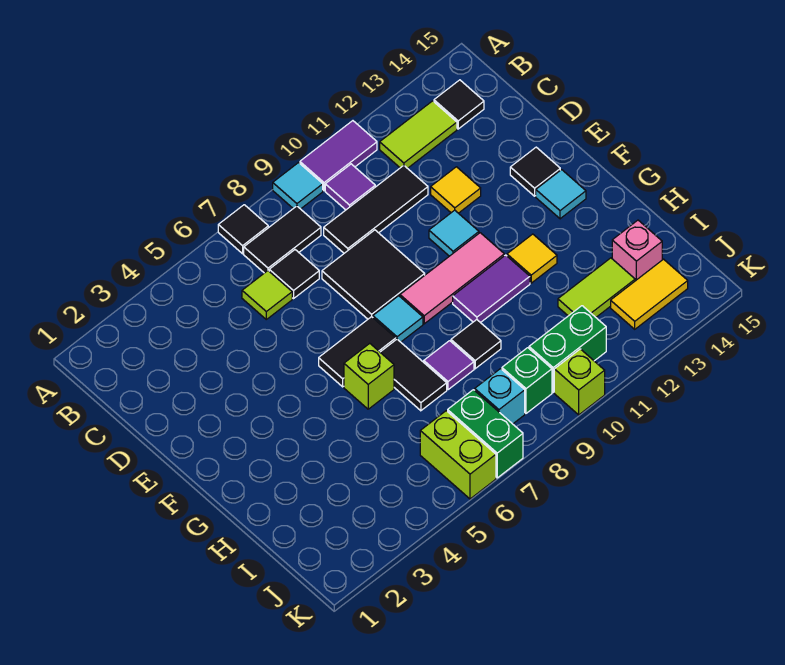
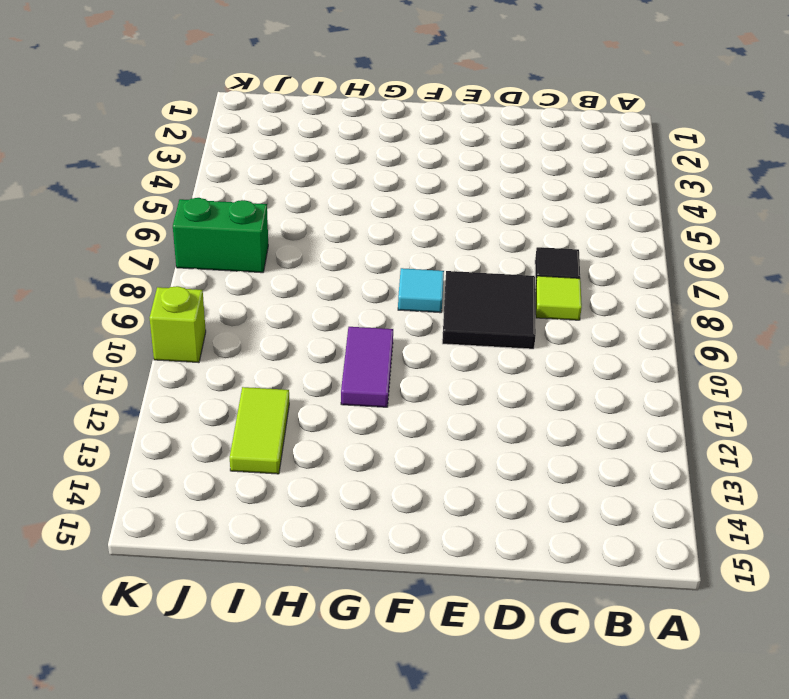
lime 1x1 tile [535,276,582,320] -> lime 1x1 tile moved to [242,271,292,319]
none -> black 1x1 tile [218,205,268,254]
none -> cyan 1x1 tile [273,163,323,209]
none -> purple 1x2 tile [300,121,377,191]
none -> black 1x2 tile [244,206,321,273]

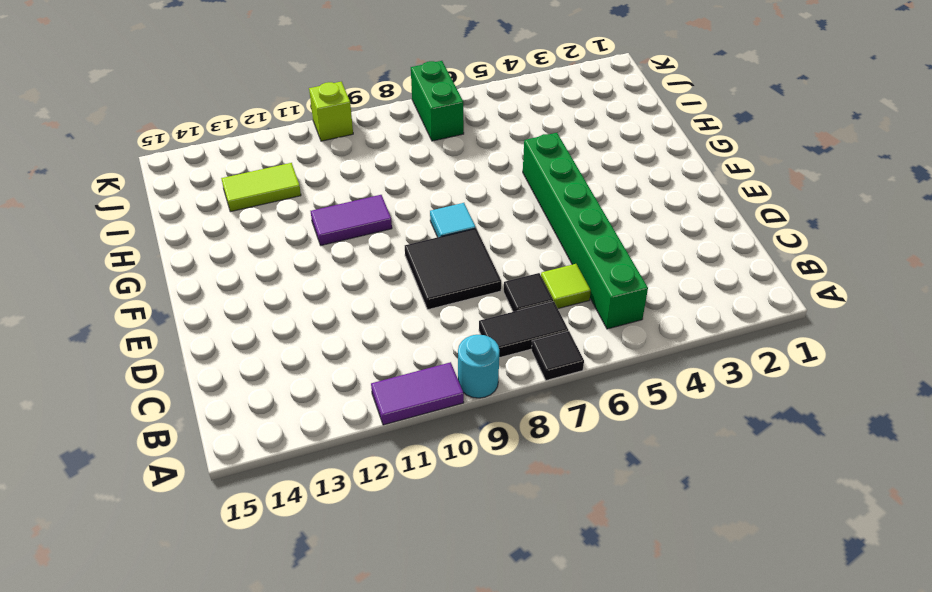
cyan 1x1 round brick [458,335,499,398] -> cyan 1x1 tile [273,163,323,209]
green 1x6 brick [523,133,648,329] -> none
none -> purple 1x1 tile [325,164,375,210]
none -> lime 1x2 tile [380,101,457,168]
none -> black 1x1 tile [434,80,484,129]
none -> black 1x3 tile [324,165,428,253]

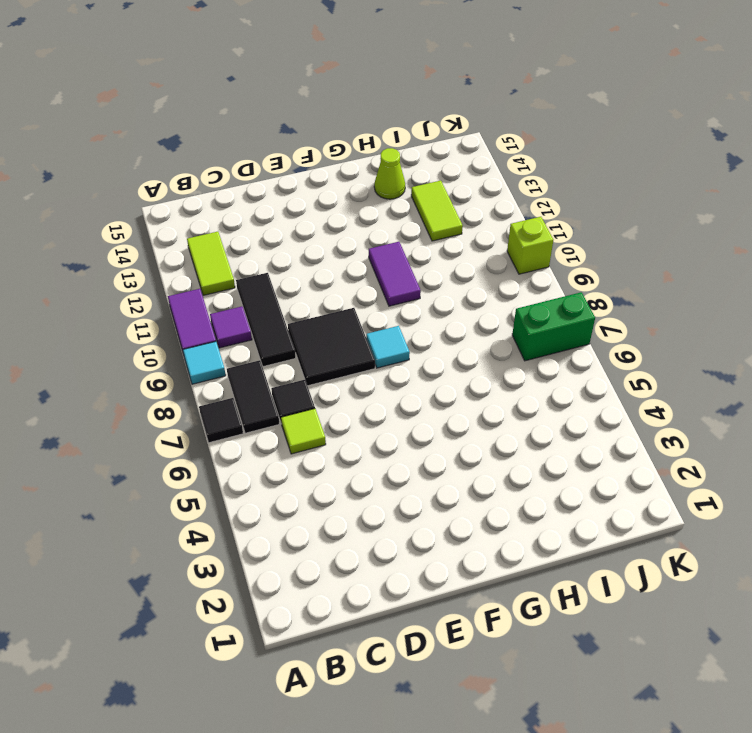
lime 1x1 cone [374,148,405,199] -> none
none -> black 1x1 tile [434,80,484,129]
none -> yellow 1x1 tile [431,167,481,213]
none -> cyan 1x1 tile [429,210,479,256]
none -> black 1x1 tile [510,147,560,196]

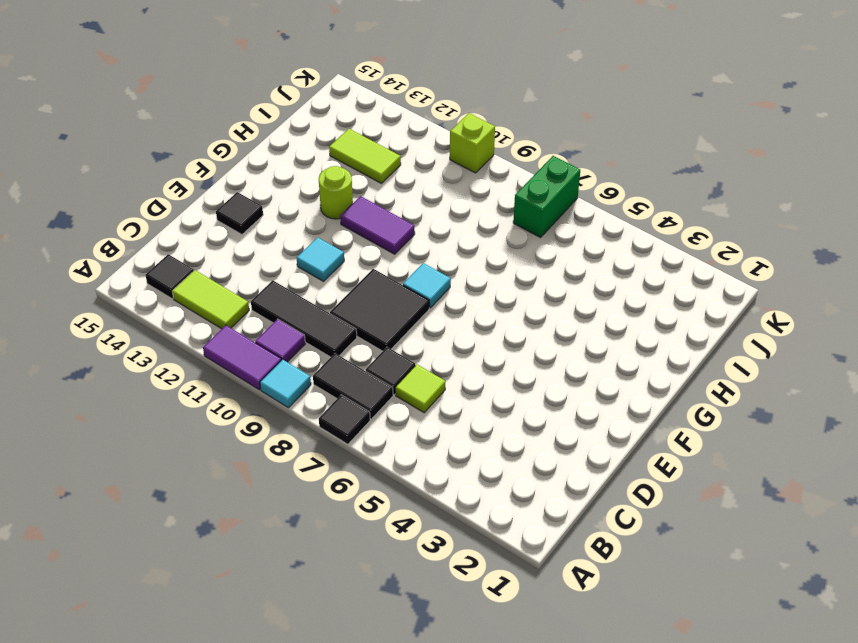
lime 1x1 round brick [319,166,353,219] -> yellow 1x1 tile [507,234,557,283]
none -> yellow 1x1 tile [431,167,481,213]
none -> black 1x2 tile [319,317,396,387]
none -> pink 1x3 tile [400,233,504,324]
none -> cyan 1x1 tile [536,170,586,219]

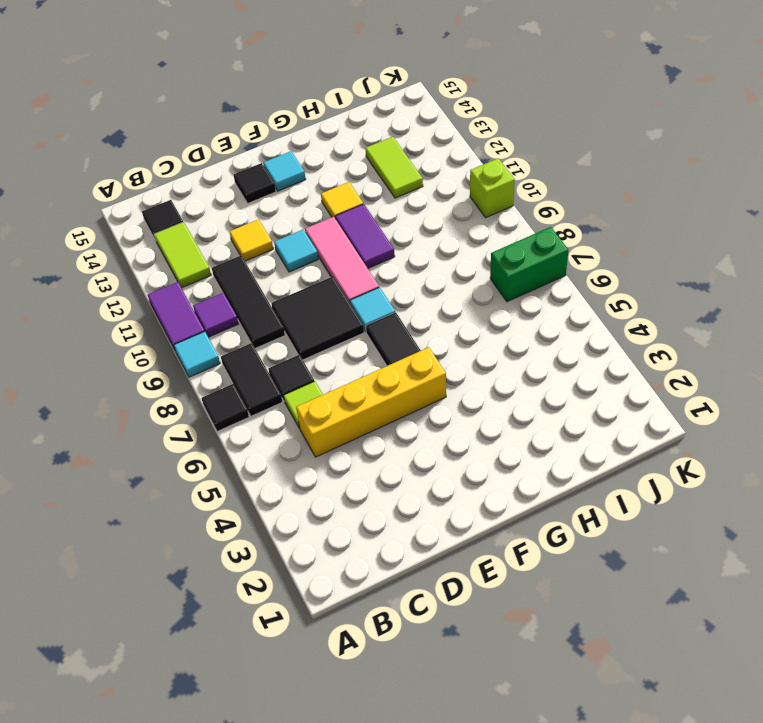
yellow 1x4 brick [296,347,446,457] -> none
none -> lime 1x1 brick [344,343,394,409]
none -> black 1x2 tile [380,339,447,411]
none -> purple 1x1 tile [424,341,474,390]
none -> black 1x1 tile [451,320,501,369]

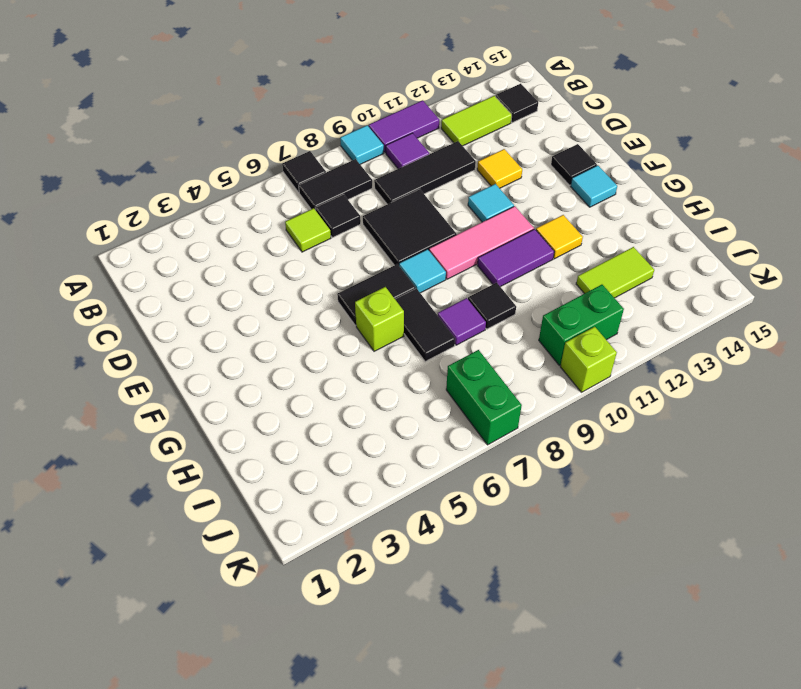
none -> pink 1x1 brick [612,220,662,281]
none -> lime 1x2 brick [420,411,496,499]
none -> cyan 1x1 brick [475,369,525,424]
none -> green 1x1 brick [502,348,552,413]

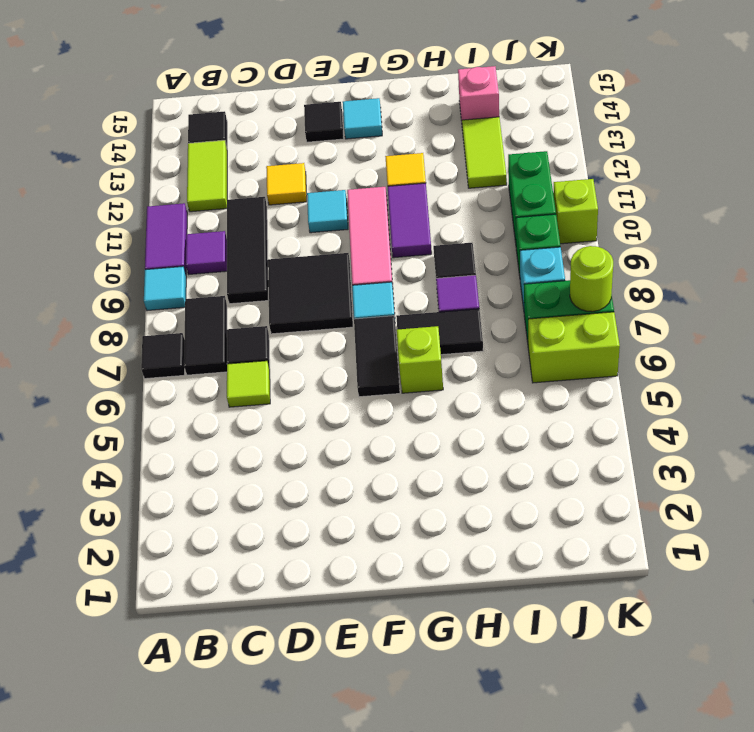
lime 1x1 round brick [570,246,613,312] -> none
none -> yellow 1x2 tile [611,259,688,329]

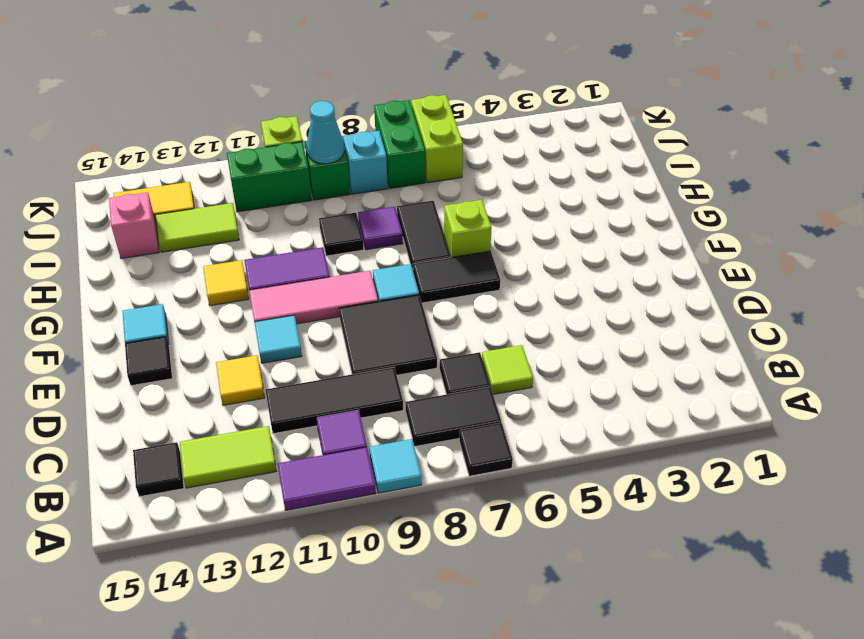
cyan 1x1 cone [307,101,344,164] -> none

